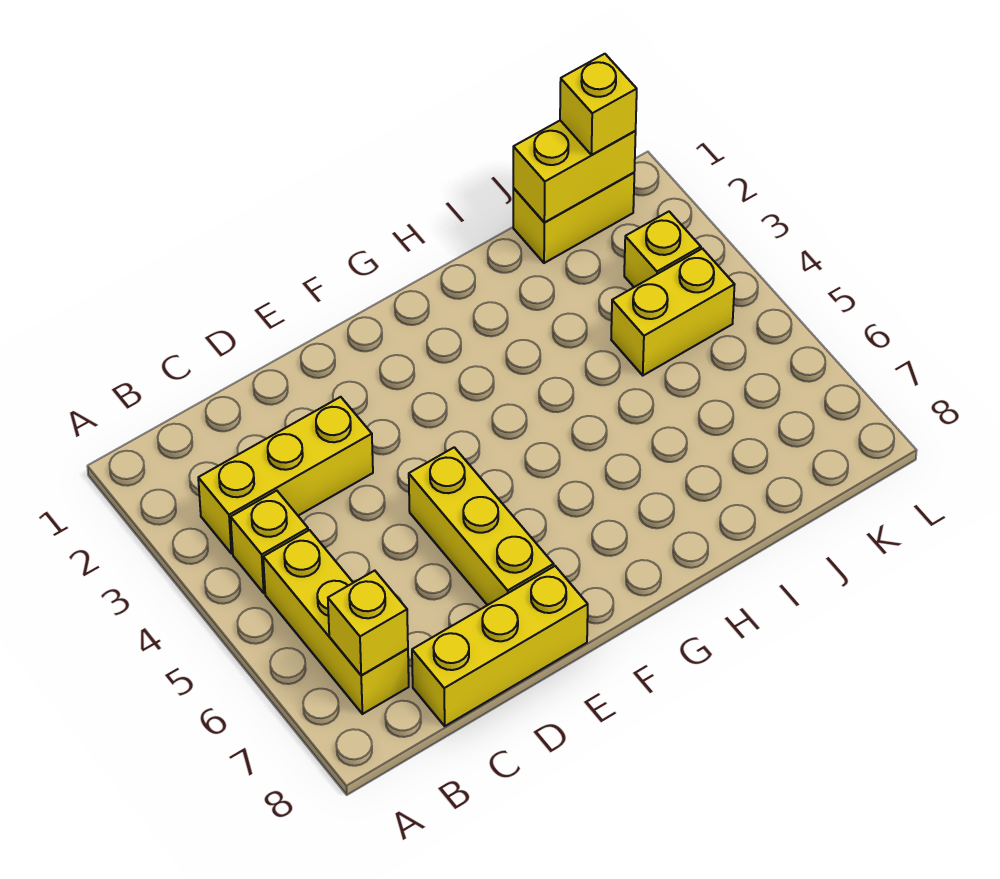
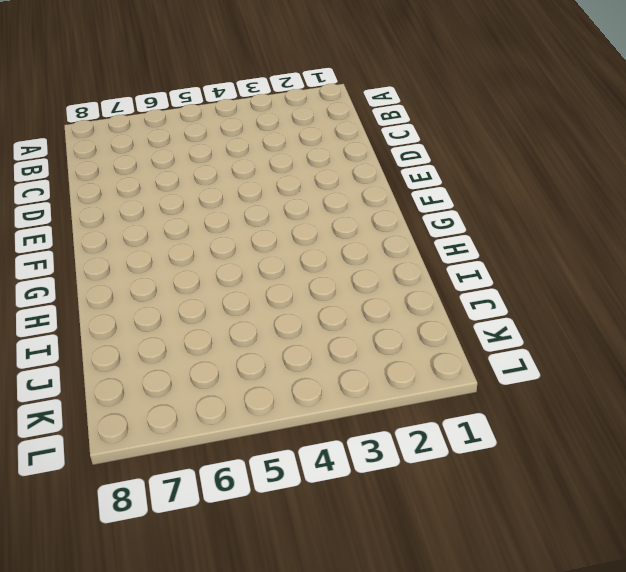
none -> yellow 1x3 brick [198,397,373,554]
none -> yellow 1x1 brick [231,491,308,593]

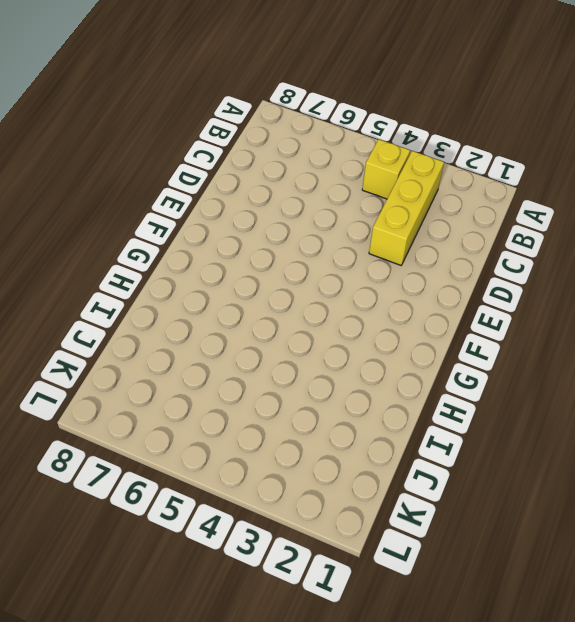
none -> yellow 1x3 brick [263,530,409,714]
none -> yellow 1x3 brick [412,566,588,726]

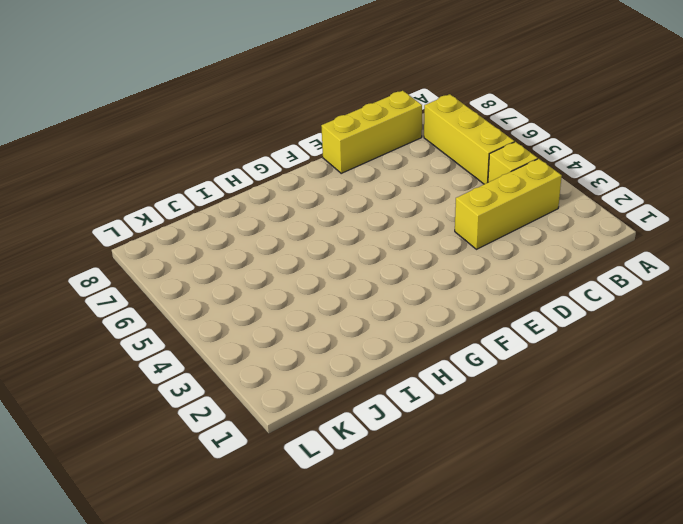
none -> yellow 1x3 brick [409,447,554,605]
none -> yellow 1x2 brick [513,173,634,263]

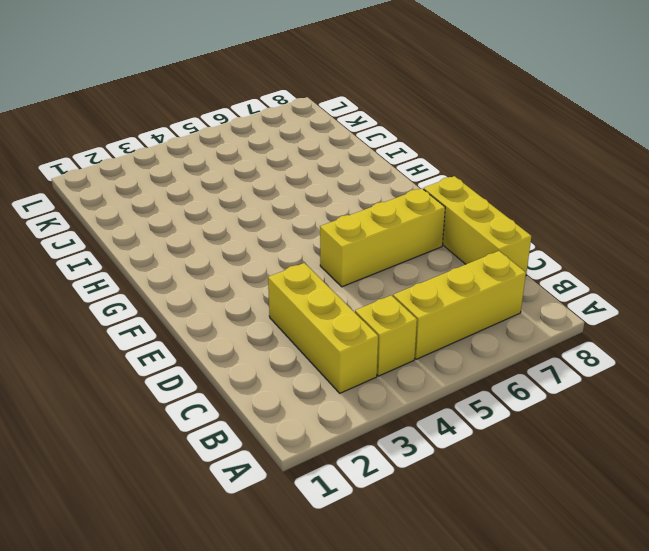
none -> yellow 1x2 brick [513,173,634,263]
none -> yellow 1x2 brick [611,249,735,375]

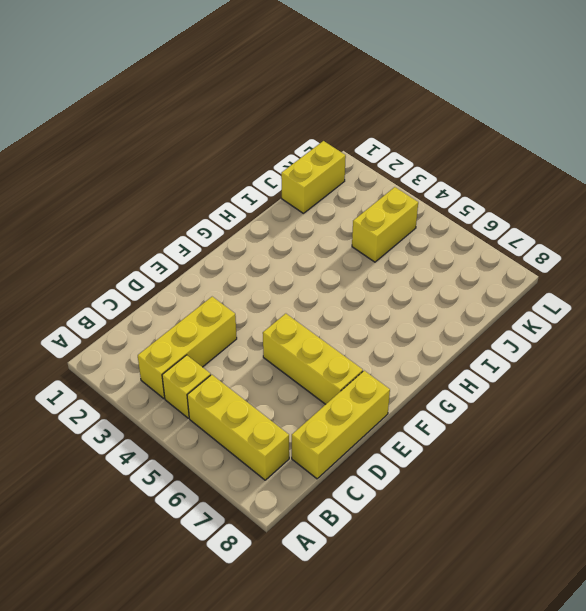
none -> yellow 1x1 brick [624,212,701,287]
none -> yellow 1x1 brick [328,571,408,675]

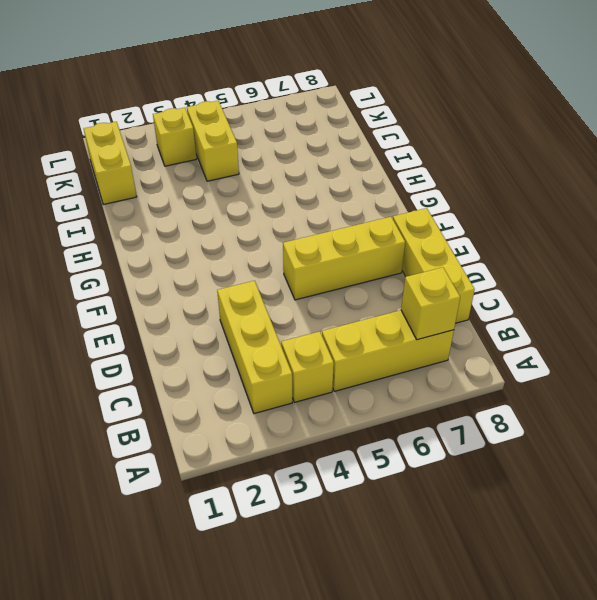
none -> yellow 1x2 brick [513,121,636,222]
none -> yellow 1x1 brick [560,54,637,155]

